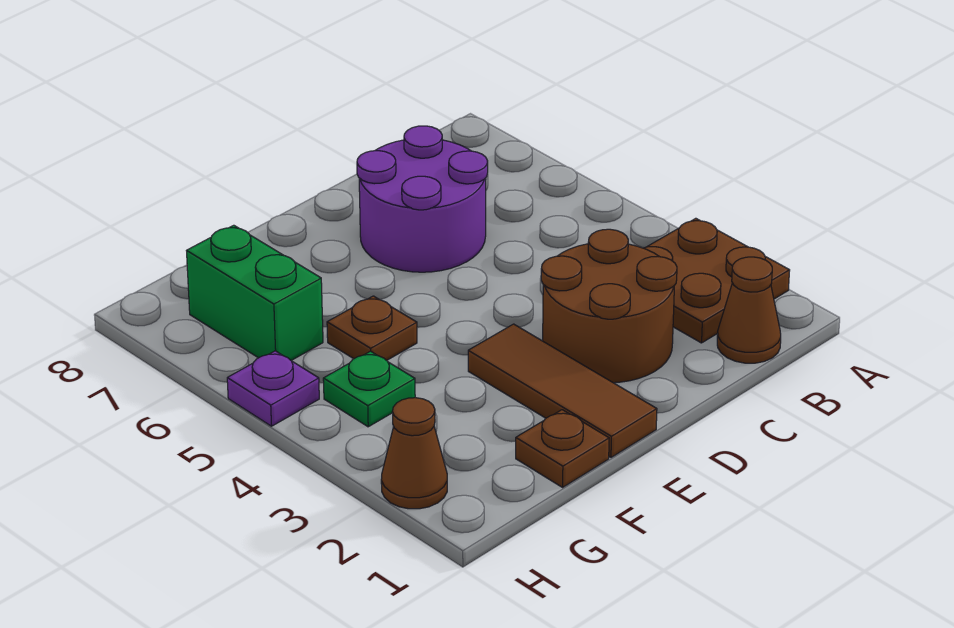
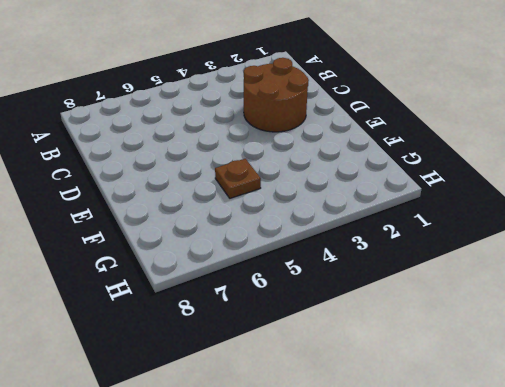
none -> brown 2x2 plate [644,218,790,343]
none -> brown 1x1 cone [717,257,781,363]

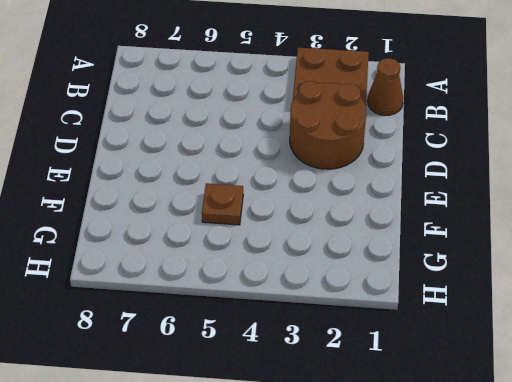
none -> purple 2x2 round brick [357,126,488,272]
none -> brown 1x3 tile [468,324,657,457]

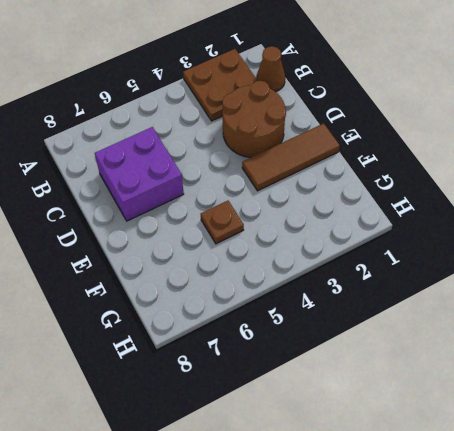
purple 2x2 brick [95,127,184,221] -> purple 2x2 round brick [357,126,488,272]
none -> brown 1x1 plate [516,410,609,487]
none -> green 1x1 plate [323,351,415,427]

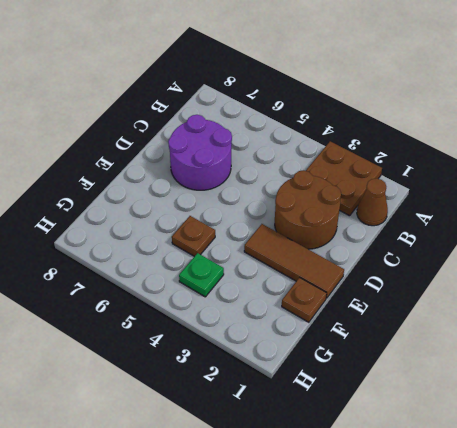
none -> green 1x2 brick [187,225,323,360]
none -> brown 1x1 cone [381,398,447,509]

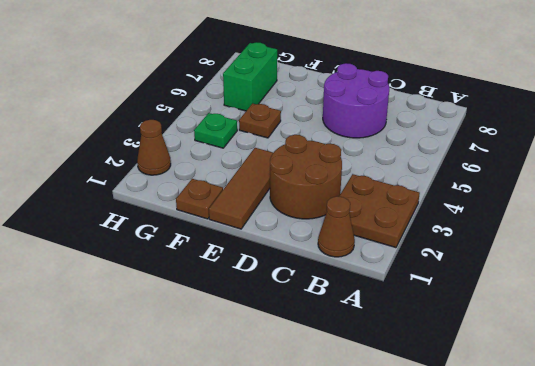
none -> purple 1x1 plate [227,351,319,426]

